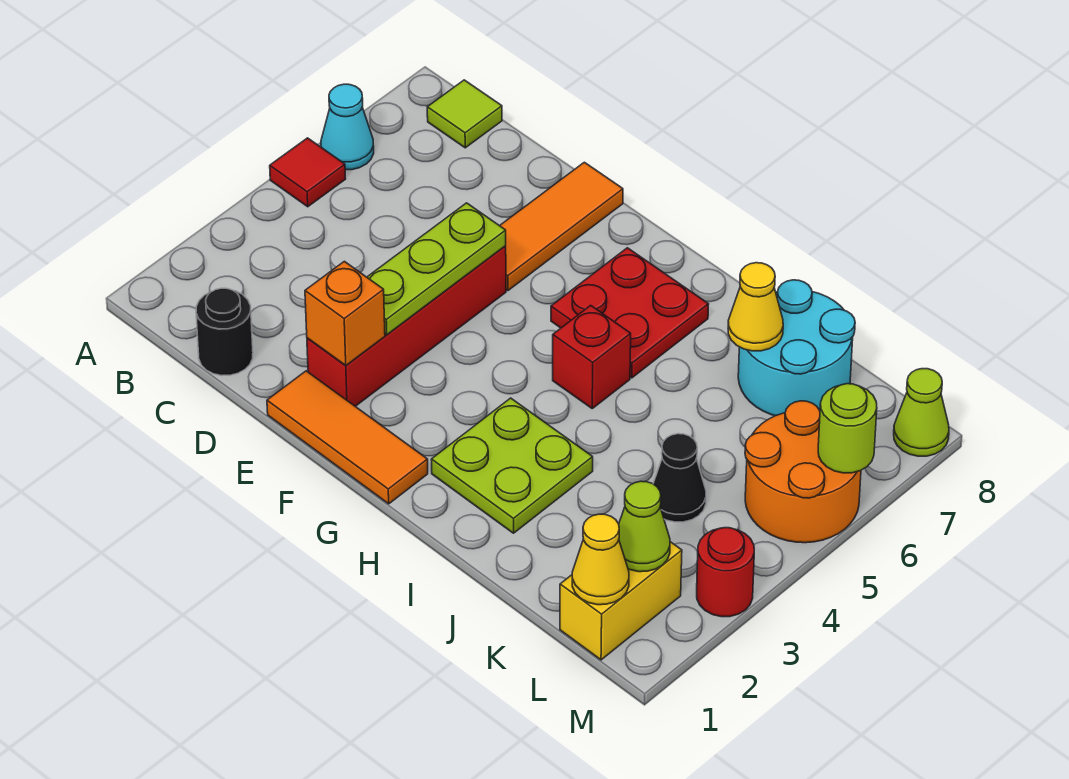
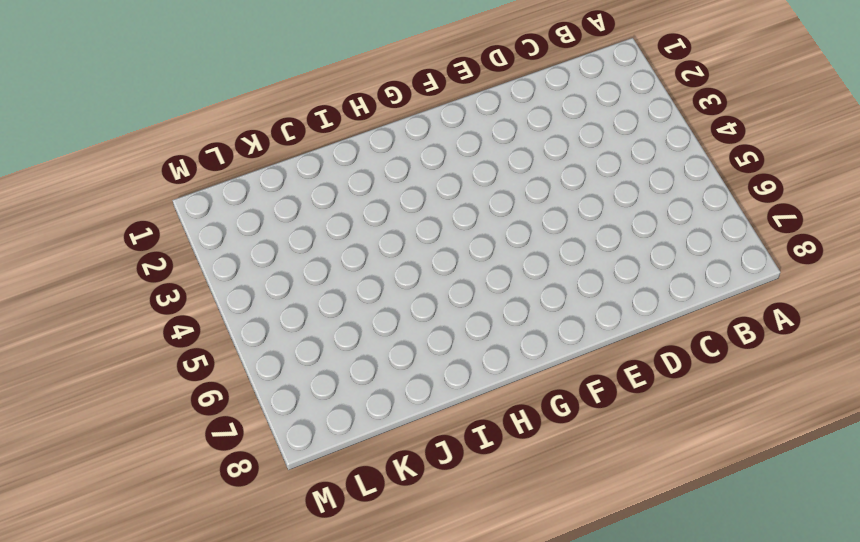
none -> red 1x1 tile [270,138,346,207]
none -> cyan 1x1 cone [321,84,374,170]
none -> lime 1x1 tile [427,80,502,148]

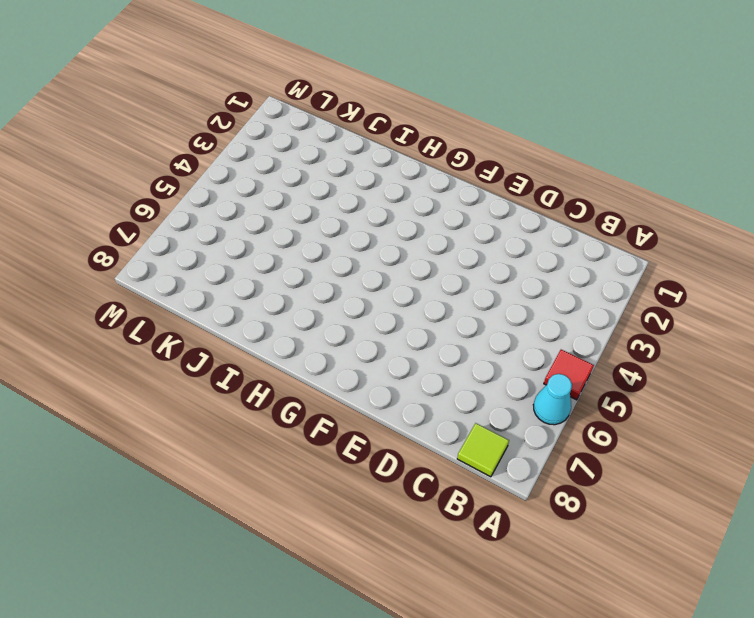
none -> black 1x1 round brick [196,288,253,376]
none -> orange 1x3 tile [267,371,428,504]
none -> red 1x4 brick [307,246,506,406]

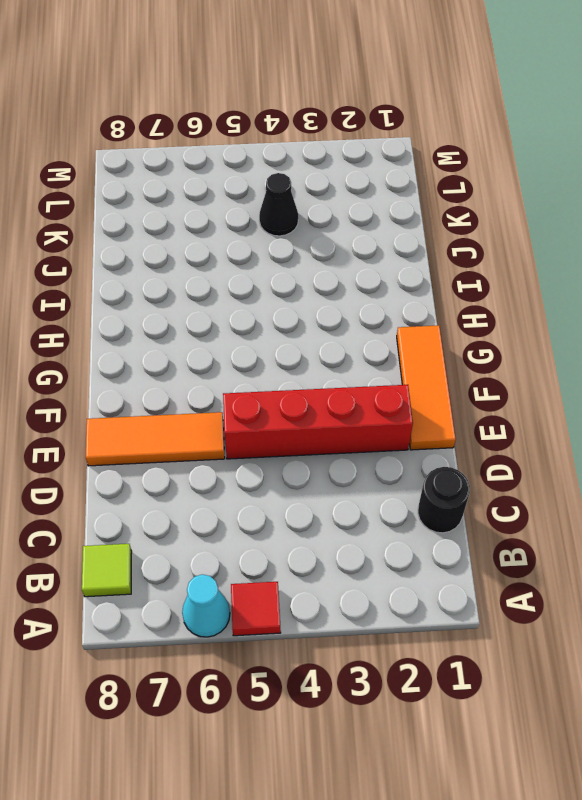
none -> red 2x2 plate [551,248,709,378]
none -> lime 2x2 plate [431,398,593,533]
none -> red 1x1 brick [553,305,631,408]

